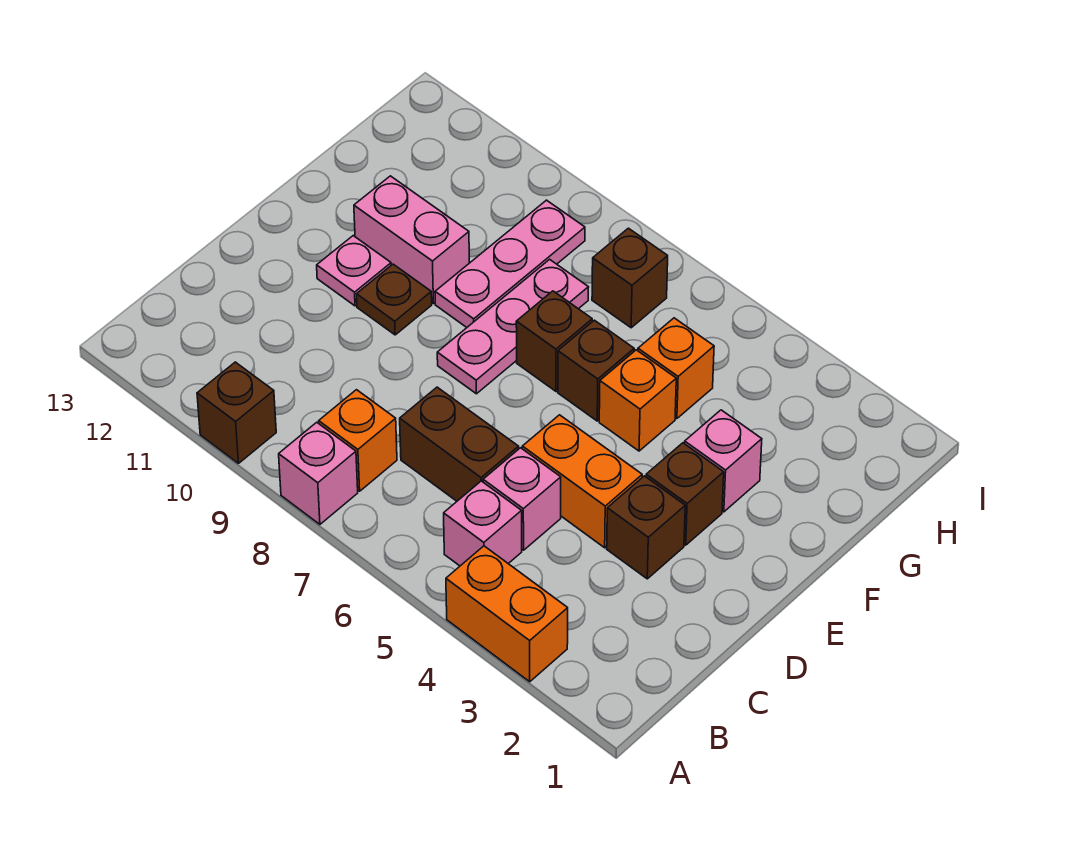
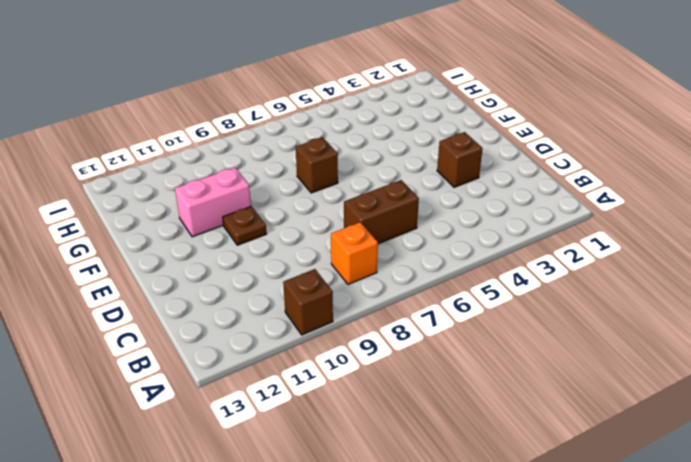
none -> orange 1x2 brick [446,546,568,682]
none -> pink 1x1 brick [279,422,358,524]
none -> pink 1x1 brick [444,481,522,566]

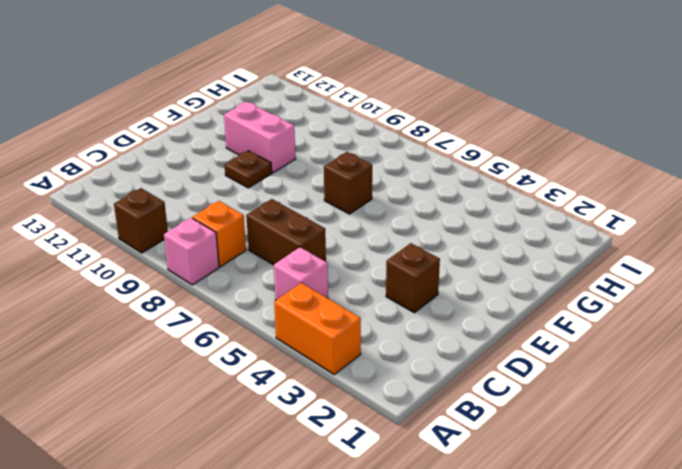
none -> pink 1x1 brick [483,448,561,550]
none -> orange 1x2 brick [522,415,642,548]
none -> brown 1x1 brick [646,443,724,545]

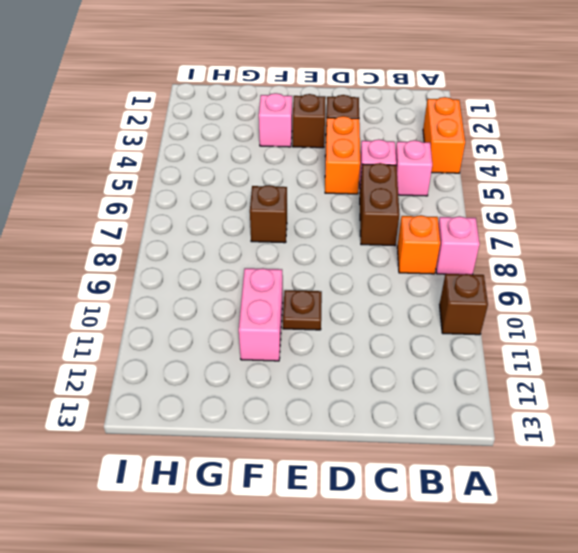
none -> pink 1x3 plate [437,259,589,394]
none -> pink 1x1 plate [317,236,391,306]
none -> orange 1x1 brick [599,350,676,451]

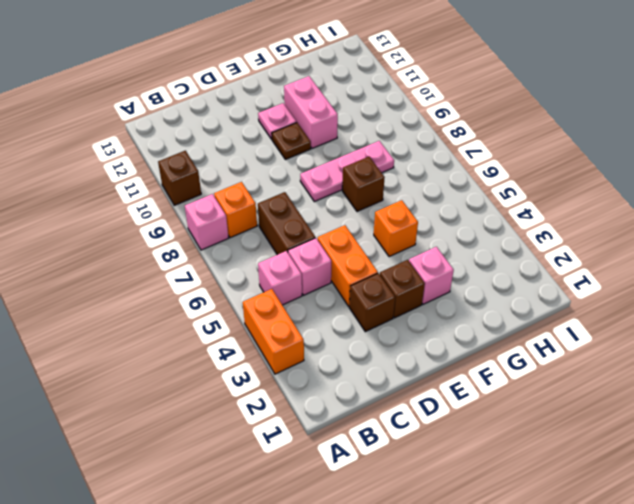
none -> brown 1x1 brick [558,320,634,421]
none -> pink 1x3 plate [435,200,585,327]
none -> orange 1x1 brick [638,318,714,419]

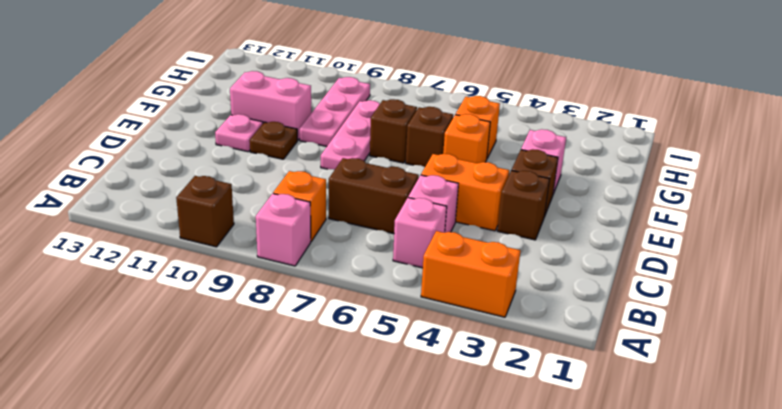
none -> brown 1x1 brick [592,228,668,328]

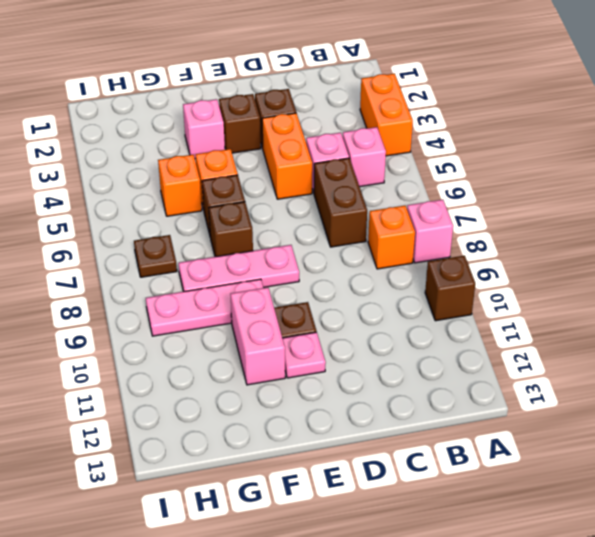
brown 1x1 plate [134,235,177,277] -> brown 1x1 brick [592,228,668,328]

